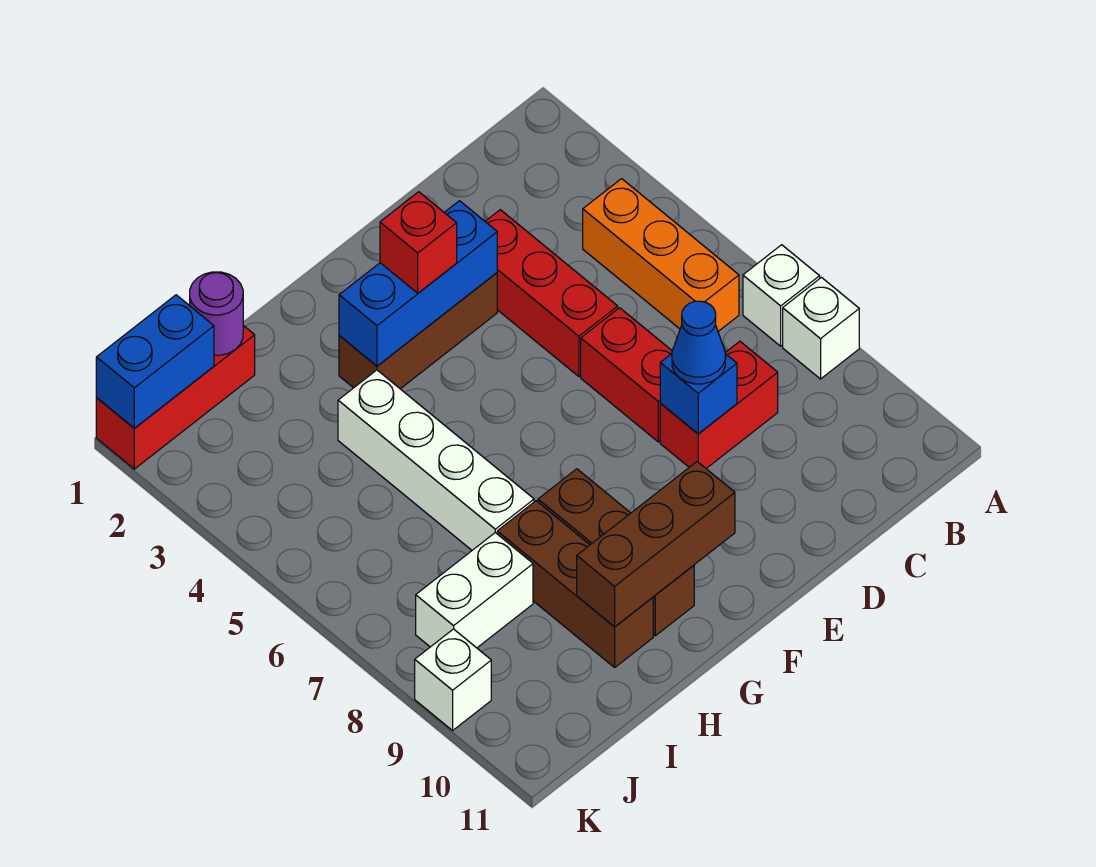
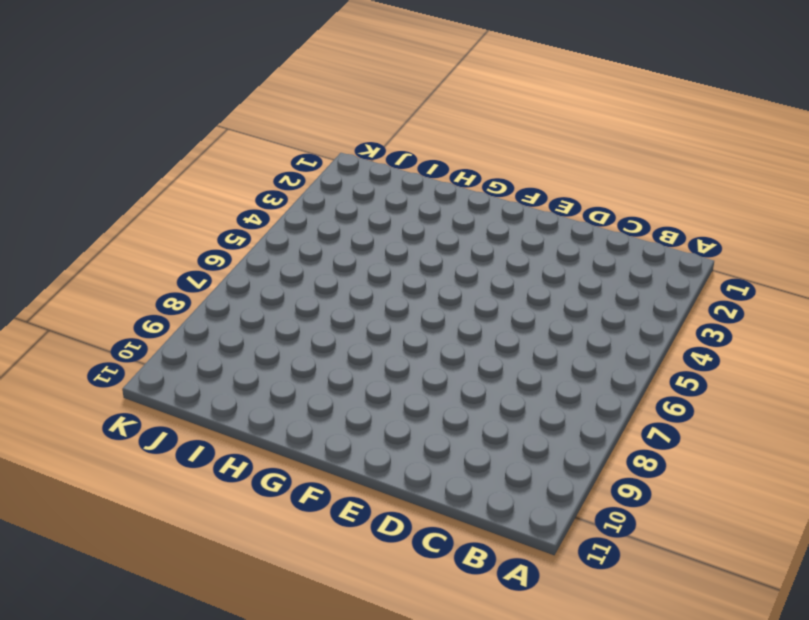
none -> white 1x1 brick [743,245,820,346]
none -> white 1x1 brick [783,278,859,379]
none -> orange 1x3 brick [583,179,739,331]

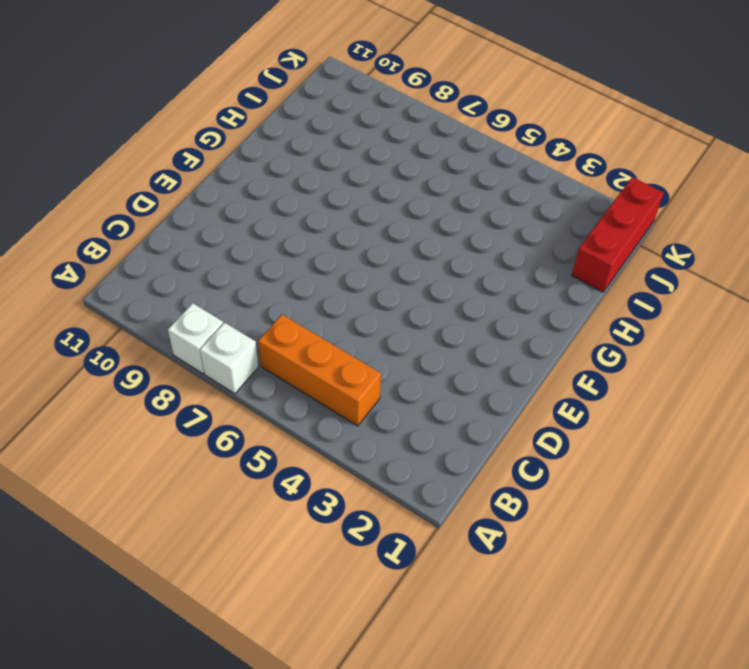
none -> red 1x2 brick [660,341,778,468]
none -> red 1x3 brick [485,210,618,377]
none -> red 1x2 brick [581,308,672,442]

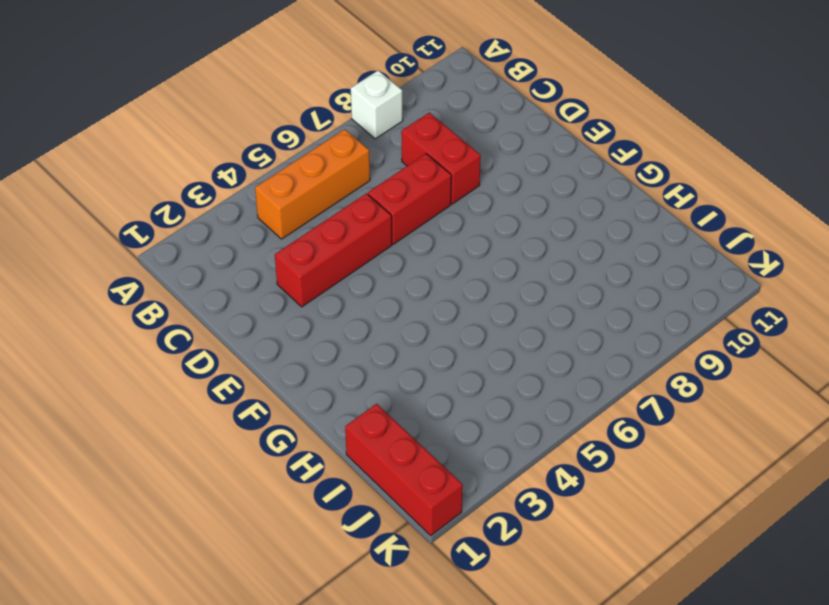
none -> white 1x1 brick [743,245,820,346]
none -> brown 1x3 brick [339,273,497,389]
none -> brown 1x3 brick [538,469,694,636]

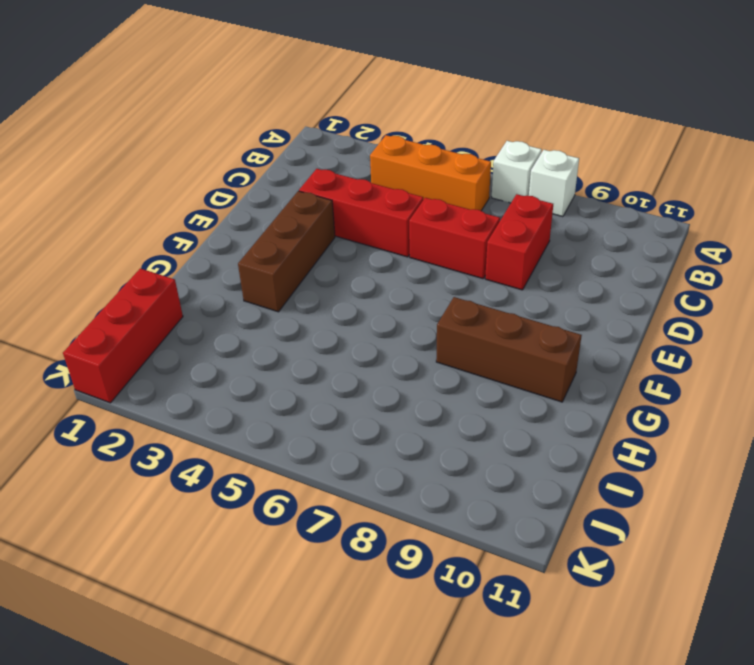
none -> white 1x4 brick [338,370,534,550]
none -> brown 1x3 brick [497,501,653,667]
none -> white 1x2 brick [416,533,533,648]

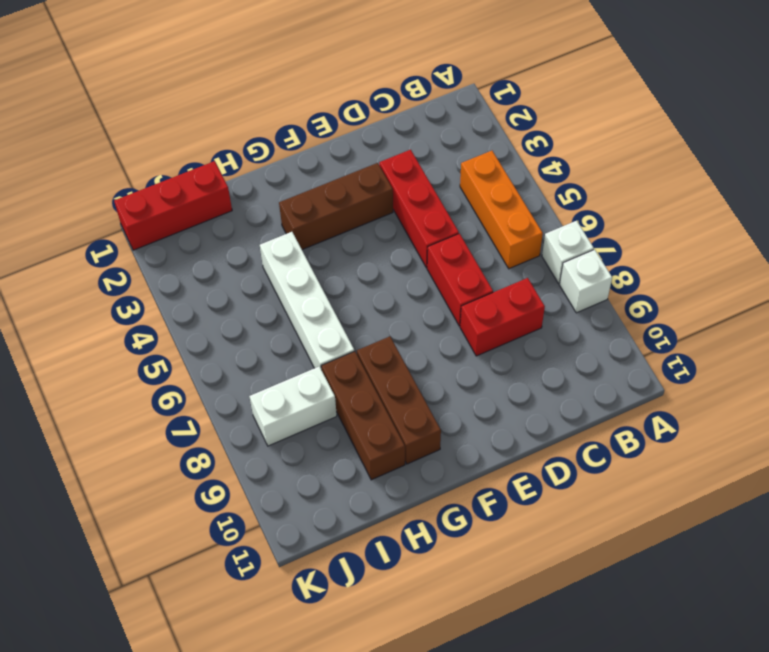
none -> white 1x1 brick [415,629,491,730]
none -> blue 1x1 brick [660,354,737,434]
none -> blue 1x3 brick [339,201,497,366]

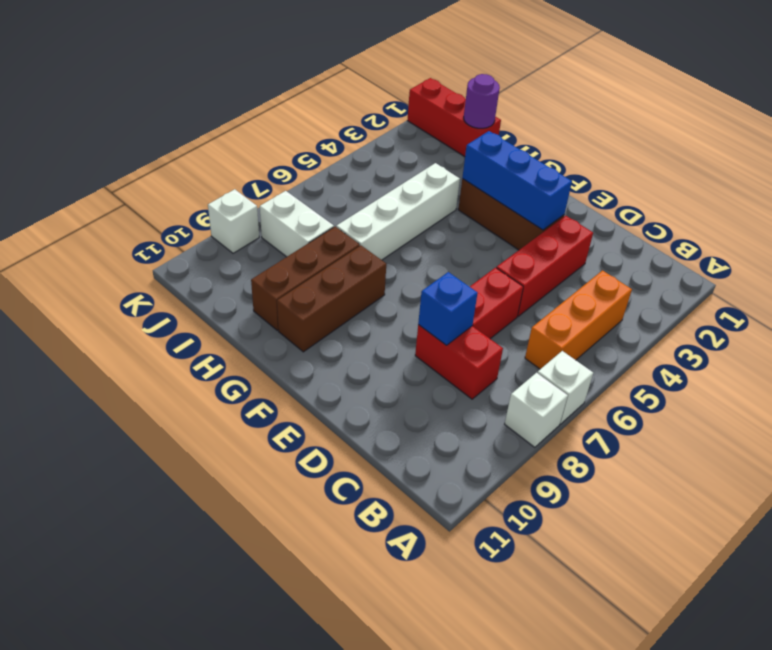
none -> brown 1x3 brick [577,462,735,627]
none -> blue 1x2 brick [96,295,214,428]
none -> blue 1x1 cone [672,301,726,384]

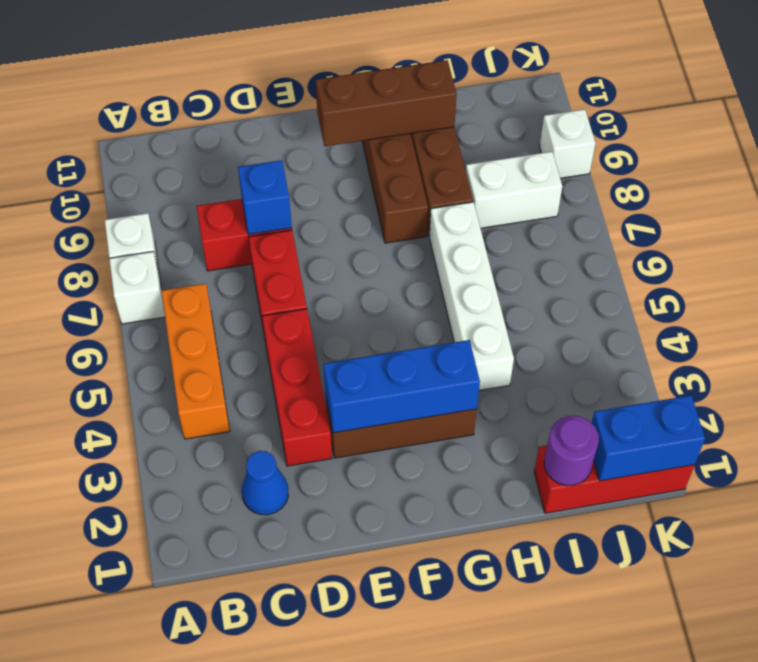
blue 1x1 cone [242,451,288,515] -> blue 1x1 cone moved to [672,301,726,384]
none -> red 1x1 brick [380,192,457,293]

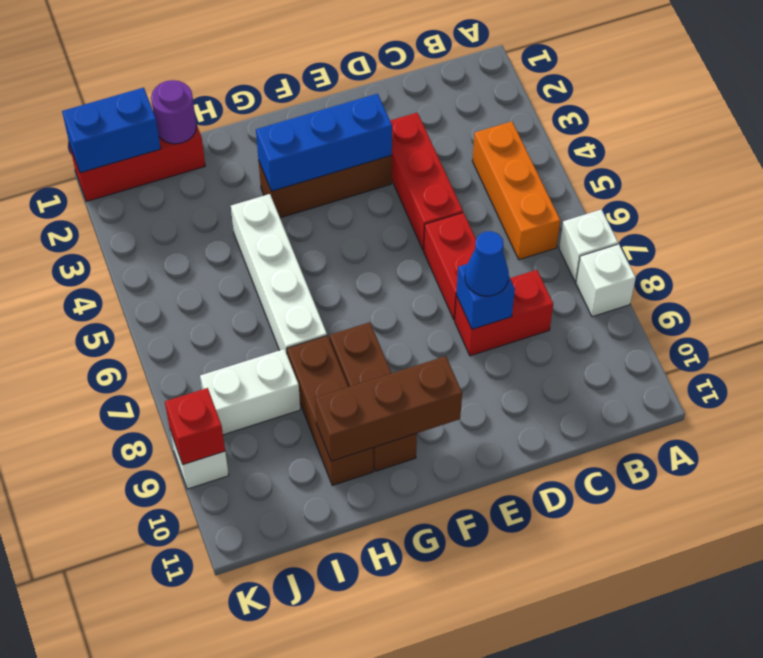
red 1x1 brick [165,388,225,465] -> red 1x1 brick moved to [380,192,457,293]

